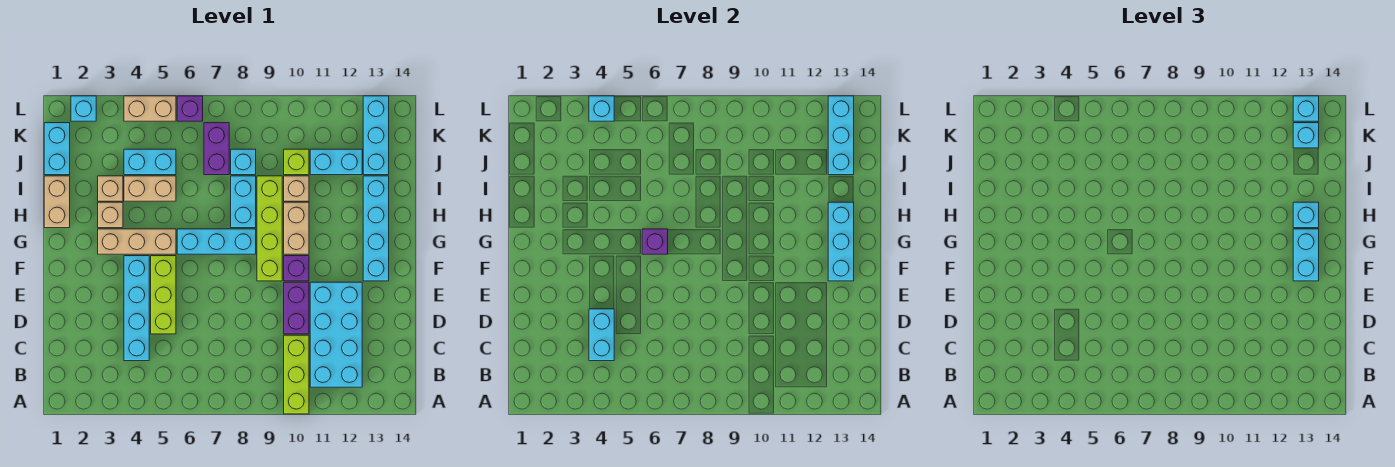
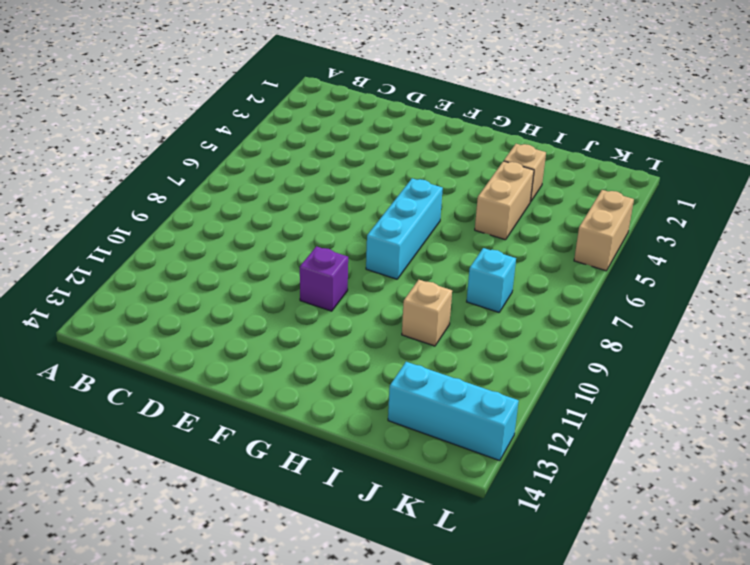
none -> lime 1x3 brick [284,335,309,414]
none -> cyan 2x4 brick [310,282,362,387]
none -> cyan 1x4 brick [124,256,149,361]
none -> lime 1x3 brick [151,256,176,334]

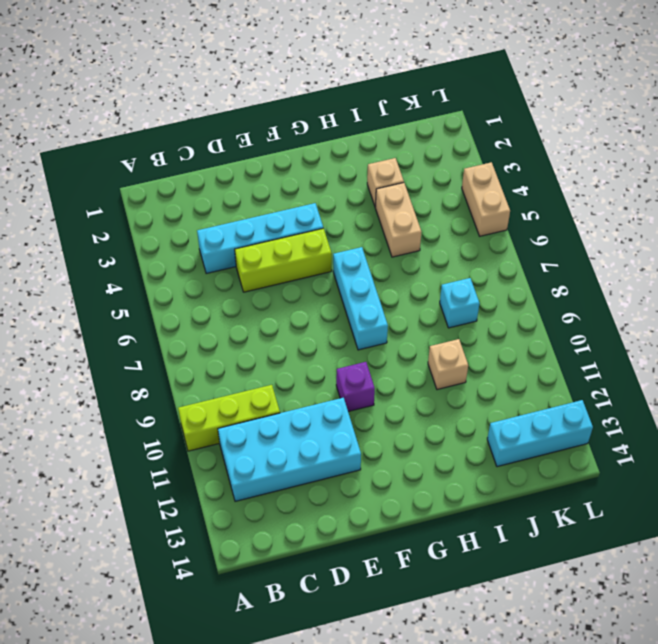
none -> purple 1x2 brick [284,282,309,334]
none -> lime 1x4 brick [257,176,282,281]
none -> cyan 1x4 brick [363,176,389,281]
none -> tan 1x3 brick [98,229,176,254]

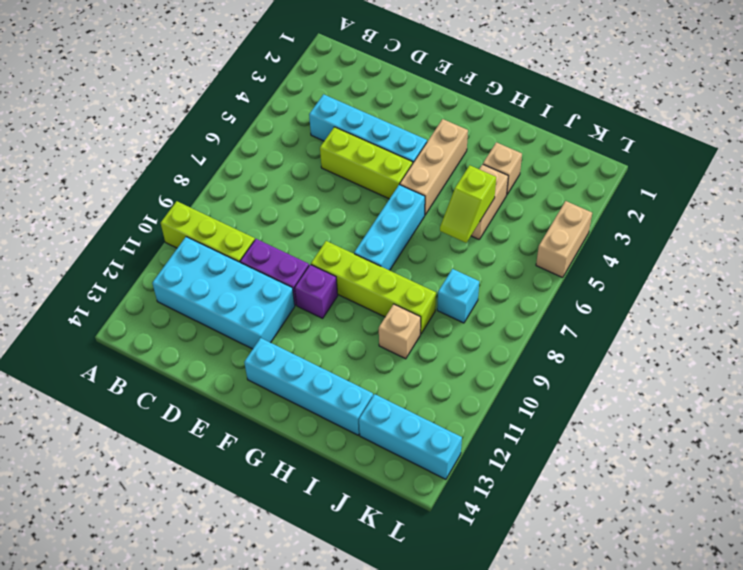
lime 1x2 slope [440,165,496,243] -> none
none -> tan 1x2 brick [284,202,309,254]
none -> tan 1x2 brick [44,176,70,228]
none -> tan 1x1 brick [98,202,123,228]
none -> cyan 1x2 brick [231,176,256,228]

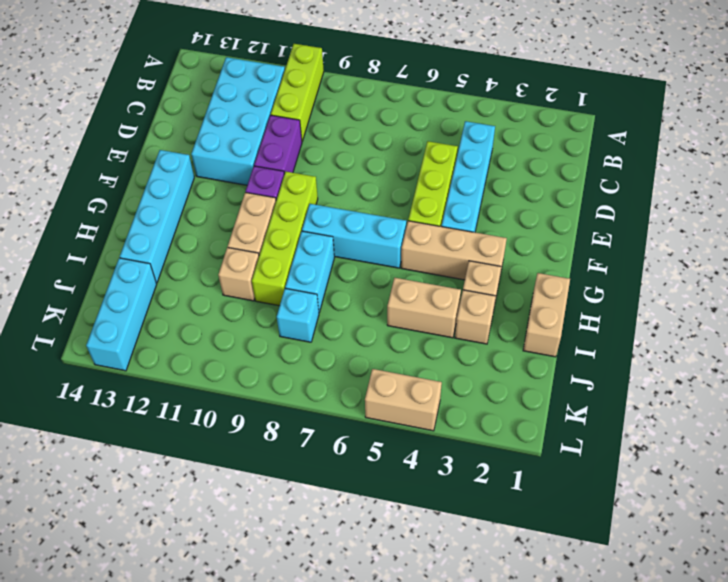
none -> cyan 1x2 brick [44,123,70,175]
none -> cyan 1x2 brick [124,149,176,175]
none -> purple 1x2 brick [204,123,229,175]
none -> lime 1x1 brick [284,149,309,175]

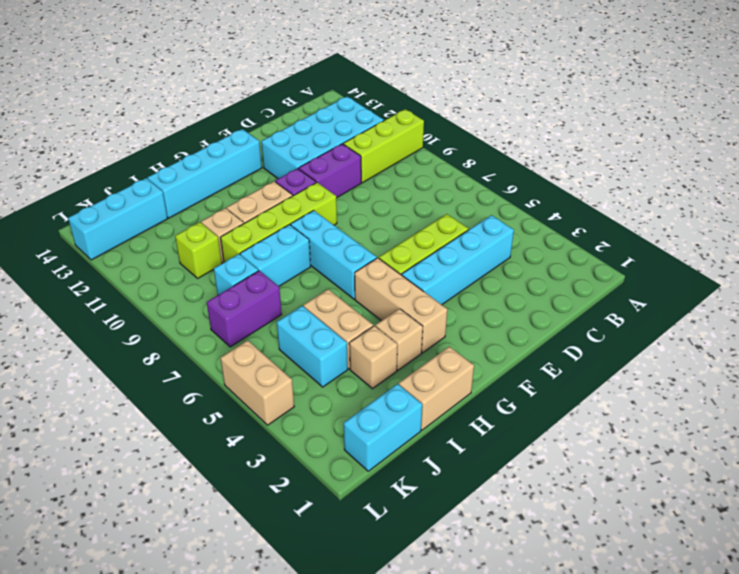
none -> cyan 1x2 brick [310,149,362,175]
none -> cyan 1x1 brick [71,96,96,121]
none -> purple 1x1 brick [177,96,203,121]
none -> cyan 1x2 brick [589,309,614,361]

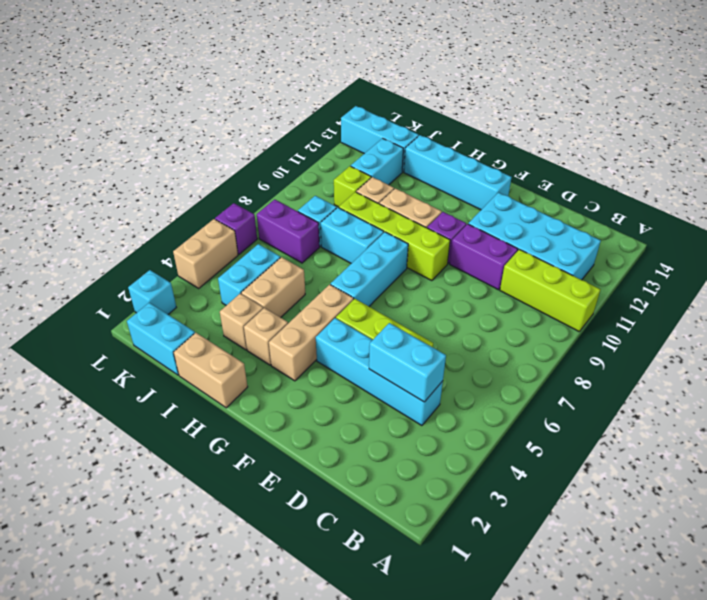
none -> cyan 1x3 brick [828,202,854,281]
none -> purple 1x1 brick [642,229,668,254]
none -> cyan 1x3 brick [828,96,854,175]
none -> cyan 1x1 brick [589,96,614,121]

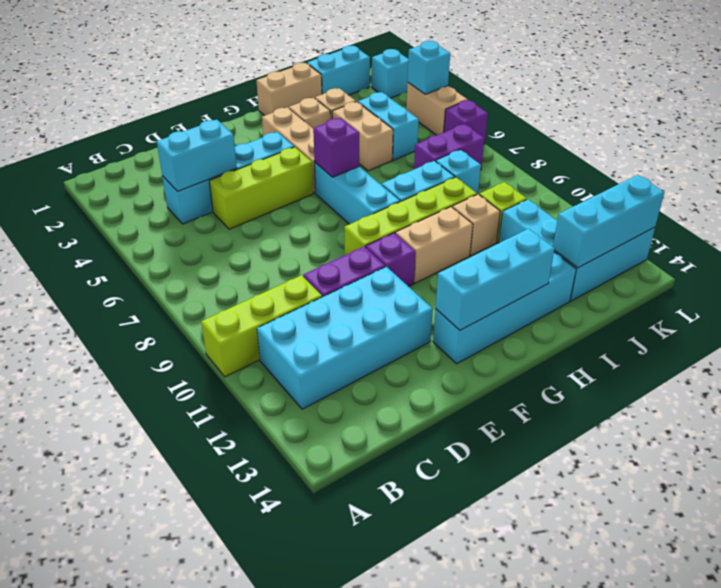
none -> cyan 1x2 brick [1293,229,1319,281]
none -> cyan 1x1 brick [1293,202,1319,228]
none -> cyan 1x1 brick [1293,123,1319,148]
none -> cyan 1x1 brick [1293,96,1319,121]

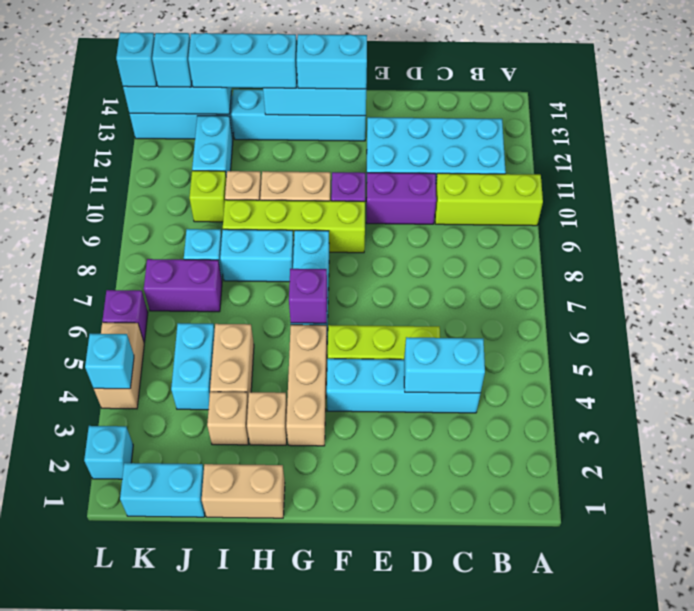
cyan 1x3 brick [188,33,297,88] -> cyan 1x1 brick [1293,202,1319,228]

